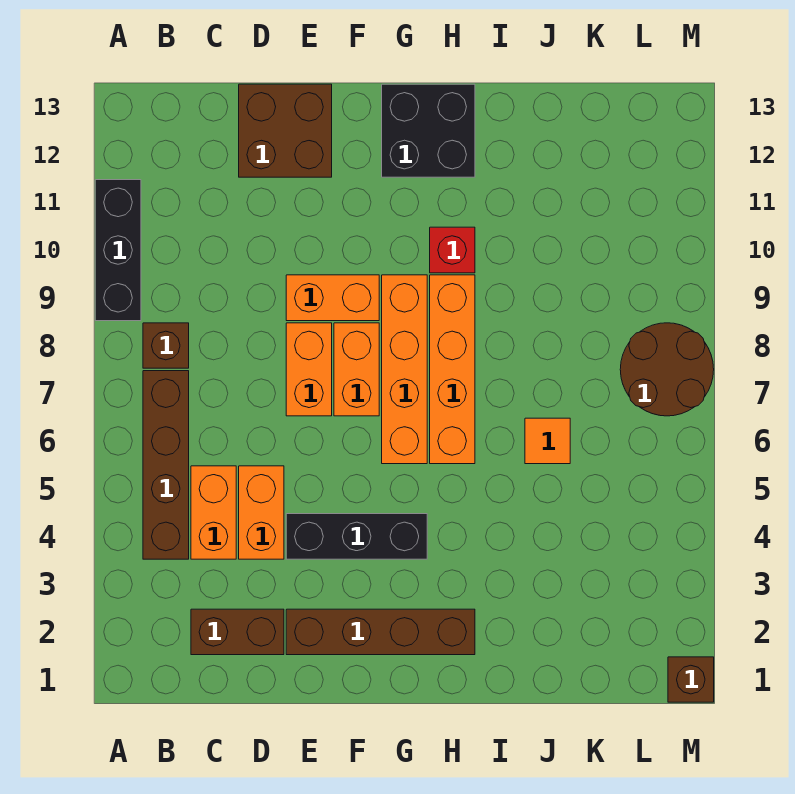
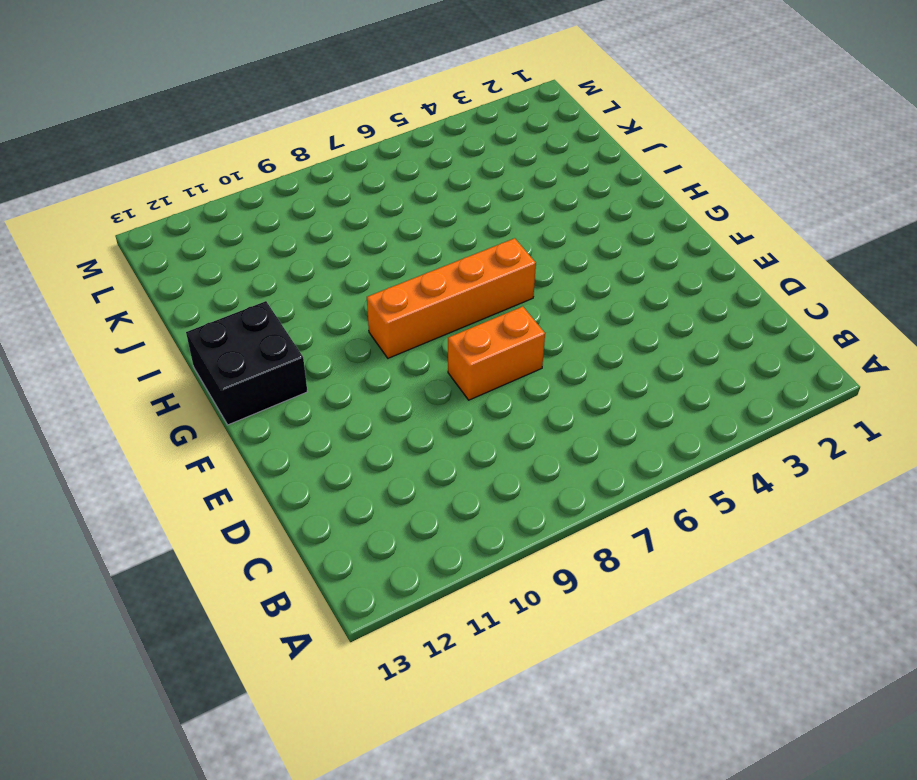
none -> black 1x3 brick [95,180,141,321]
none -> brown 1x4 brick [143,371,189,559]
none -> brown 1x1 brick [143,323,189,368]

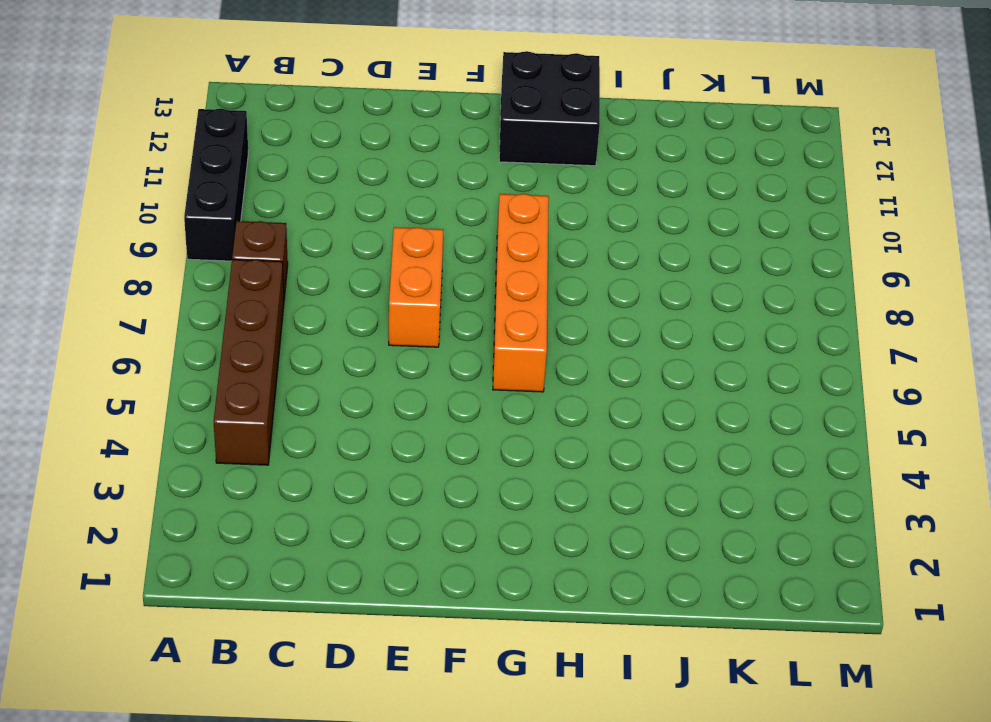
none -> brown 1x2 brick [191,609,284,655]
none -> orange 1x2 brick [191,466,236,559]
none -> orange 1x2 brick [239,466,284,559]

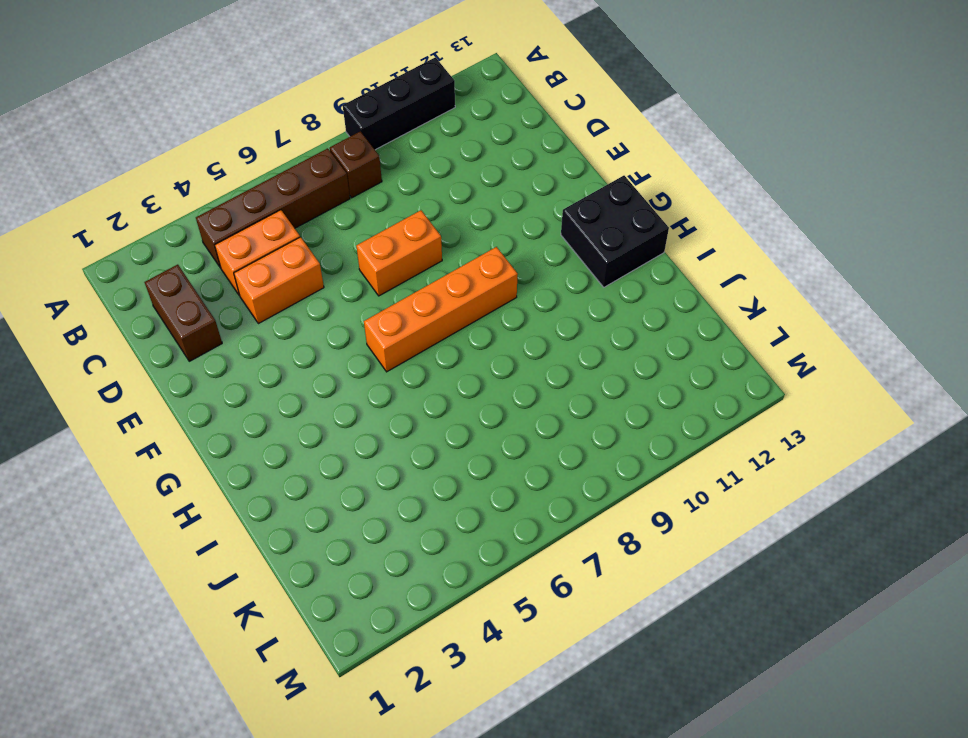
none -> brown 2x2 brick [239,84,332,177]
none -> brown 1x4 brick [286,609,475,655]
none -> black 1x3 brick [286,514,427,559]

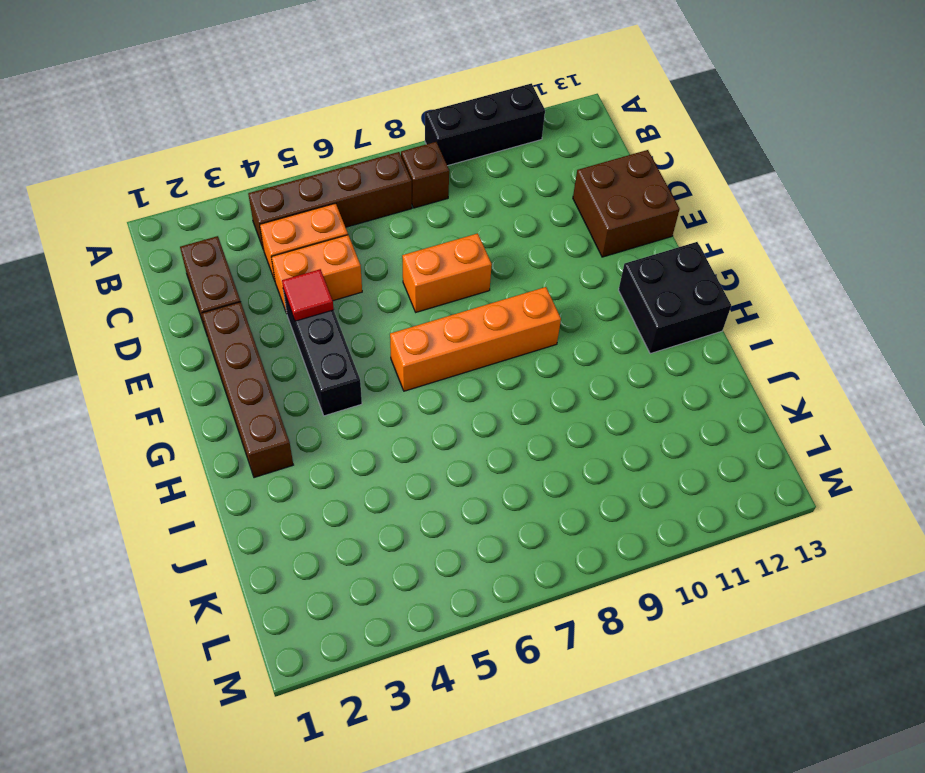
red 1x1 tile [282,269,334,321] -> none
none -> orange 1x2 brick [286,275,379,321]
none -> orange 1x2 brick [334,323,379,416]
none -> orange 1x4 brick [430,275,475,464]

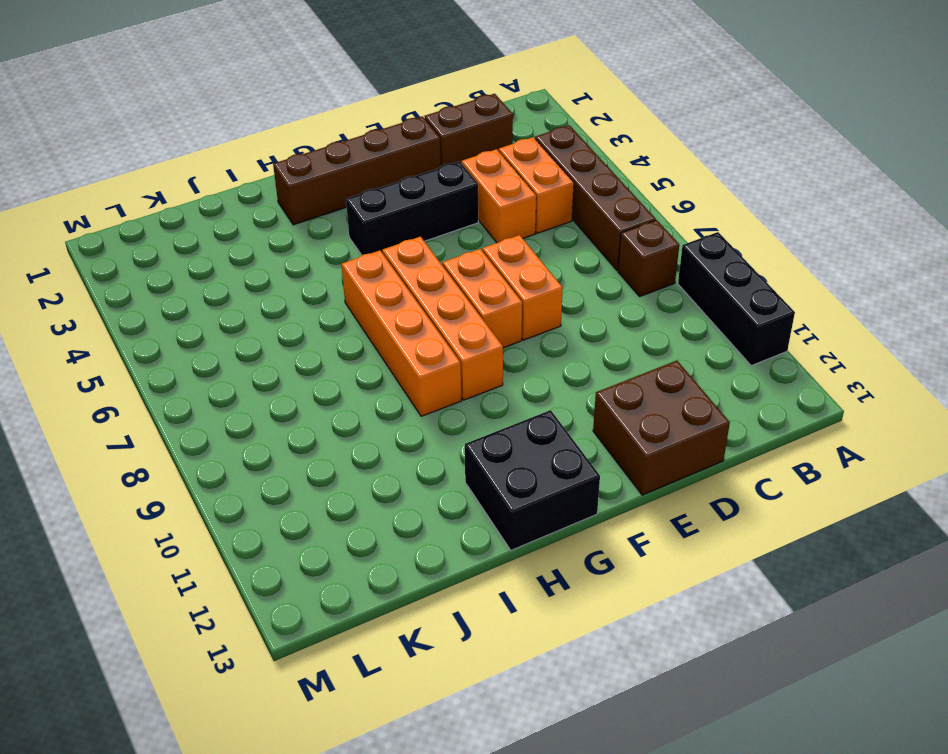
none -> orange 1x2 brick [286,275,379,321]
none -> red 1x1 brick [430,227,475,273]
none -> orange 1x1 tile [525,418,570,464]

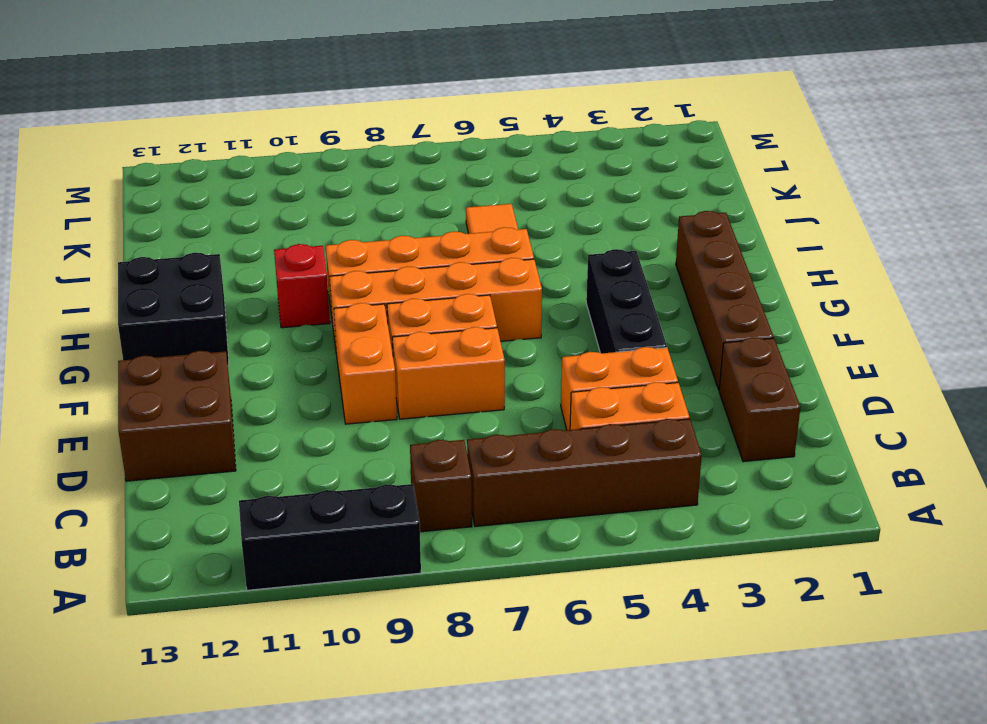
none -> brown 2x2 round brick [620,323,714,416]
none -> brown 1x1 brick [668,657,714,702]

